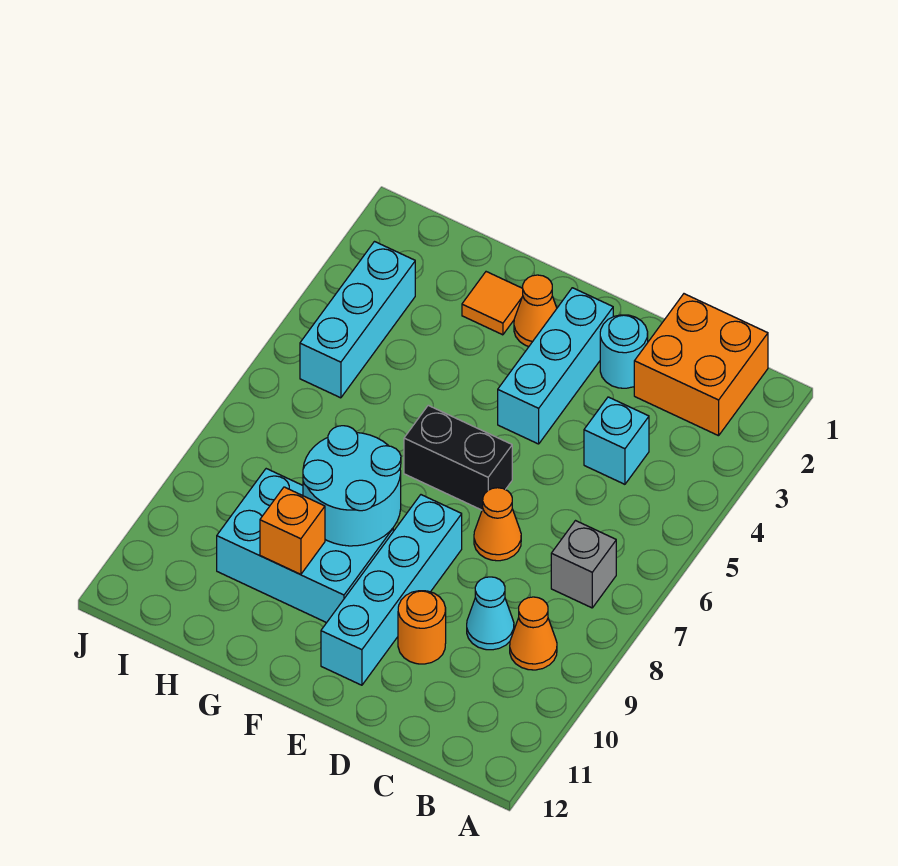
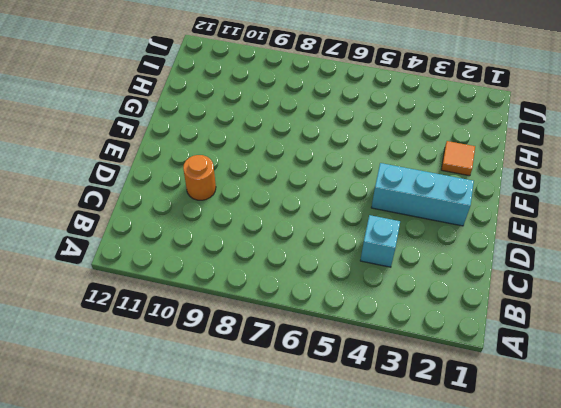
none -> orange 2x2 brick [634,294,768,436]
none -> grey 1x1 brick [551,521,616,608]
none -> orange 1x1 cone [510,597,557,670]

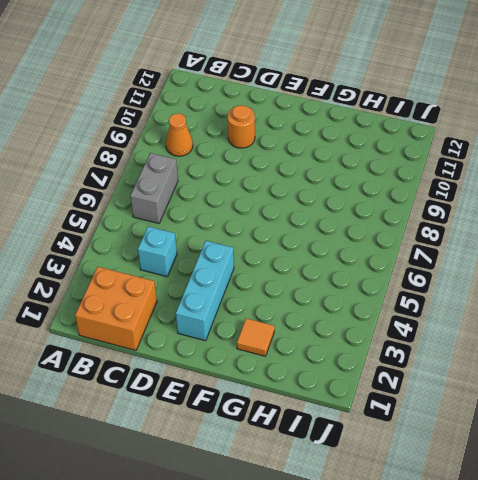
grey 1x2 brick [130,153,178,223] -> grey 1x1 brick [551,521,616,608]
none -> cyan 1x1 cone [467,577,514,650]
none -> cyan 1x1 round brick [600,315,648,388]
none -> orange 1x1 cone [474,488,521,561]

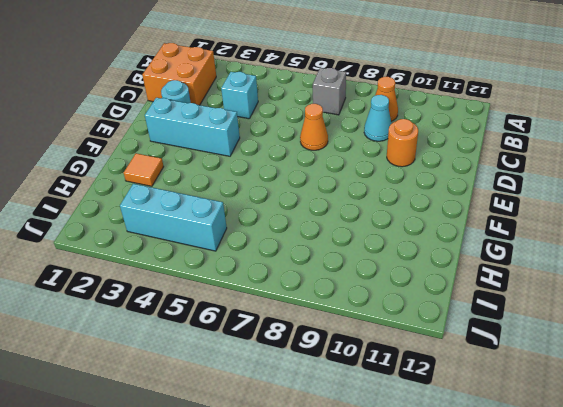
none -> black 1x2 brick [404,405,512,510]
none -> cyan 1x4 brick [321,495,462,685]
none -> orange 1x1 cone [514,275,557,346]

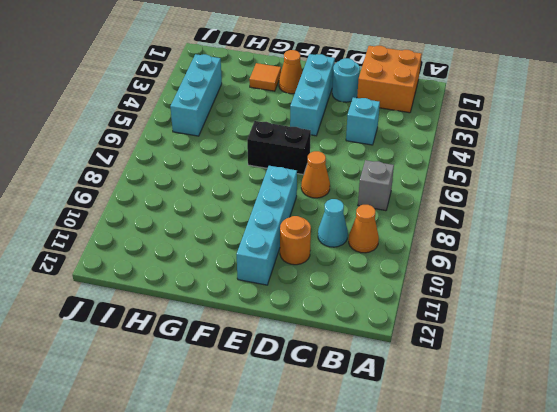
none -> cyan 2x3 brick [217,469,393,623]
none -> cyan 2x2 round brick [303,426,401,546]
none -> orange 1x1 brick [260,487,325,575]

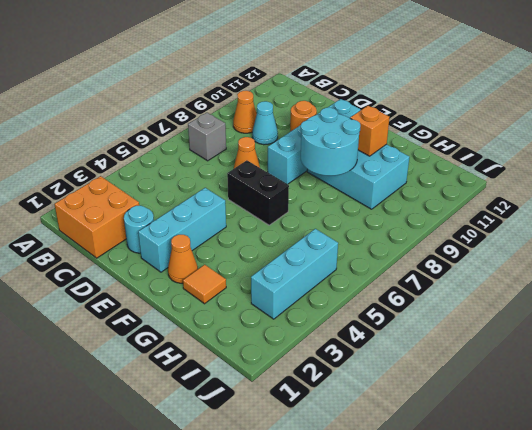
none -> cyan 1x1 brick [584,397,649,484]

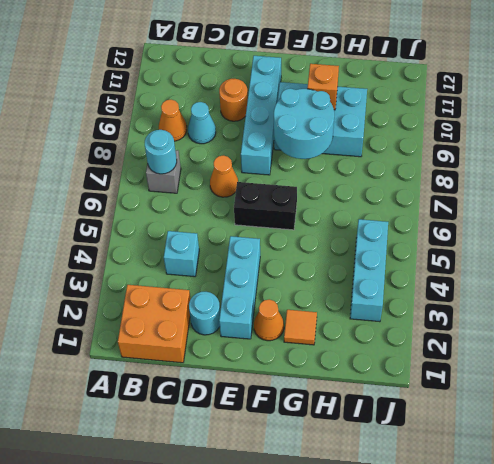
cyan 1x1 round brick [145,130,177,174] -> none

